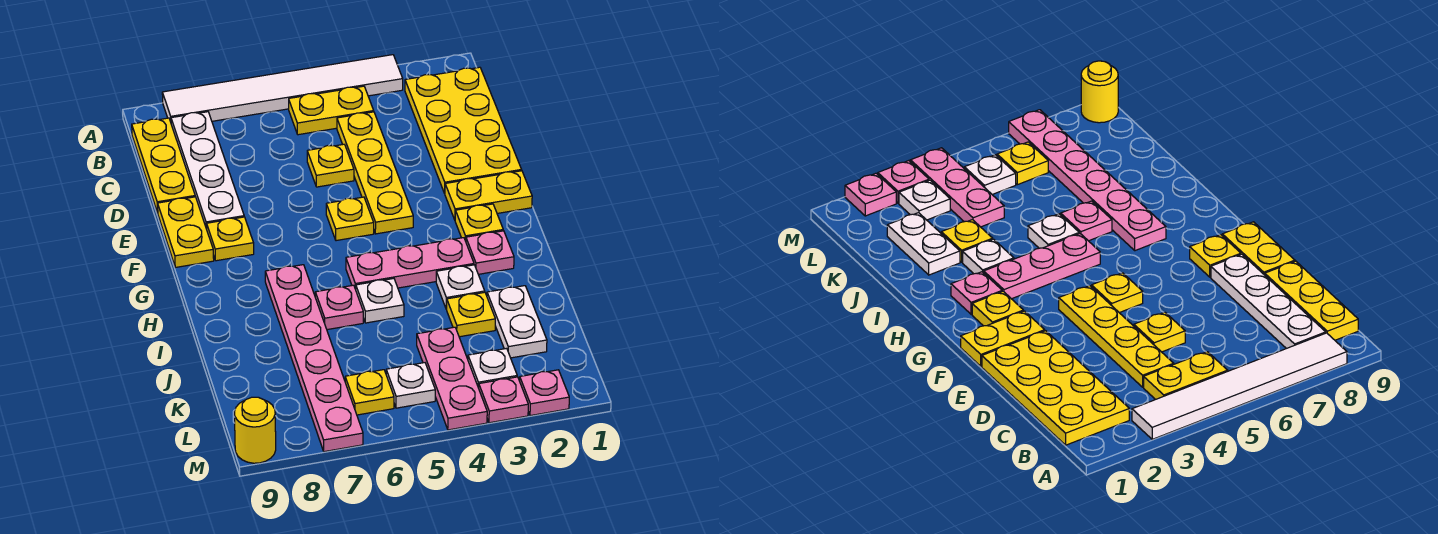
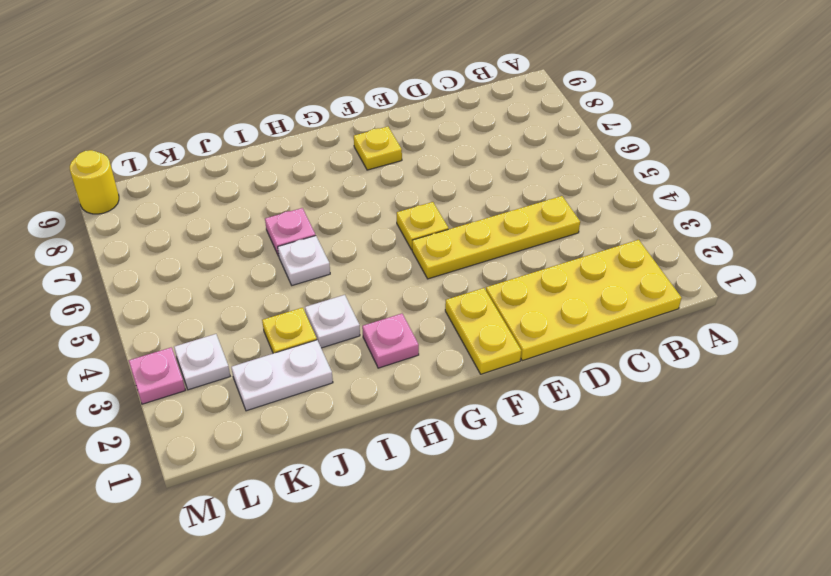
none -> white 1x6 tile [162,55,403,122]
none -> yellow 1x2 plate [289,86,374,135]
none -> white 1x4 plate [171,112,244,229]

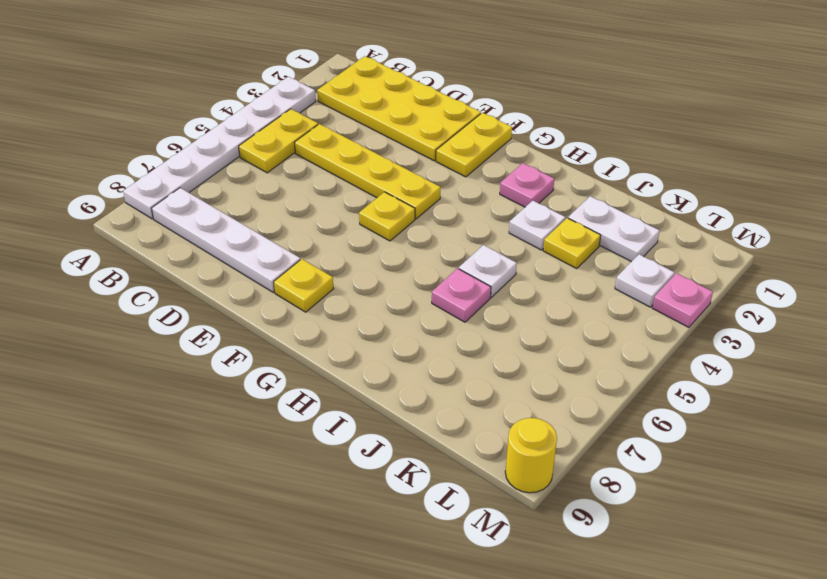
white 1x6 plate [123,77,316,219] -> white 1x6 tile [162,55,403,122]
none -> yellow 1x3 plate [132,118,195,213]
none -> yellow 1x1 plate [307,144,354,187]
none -> yellow 1x2 plate [158,197,214,267]

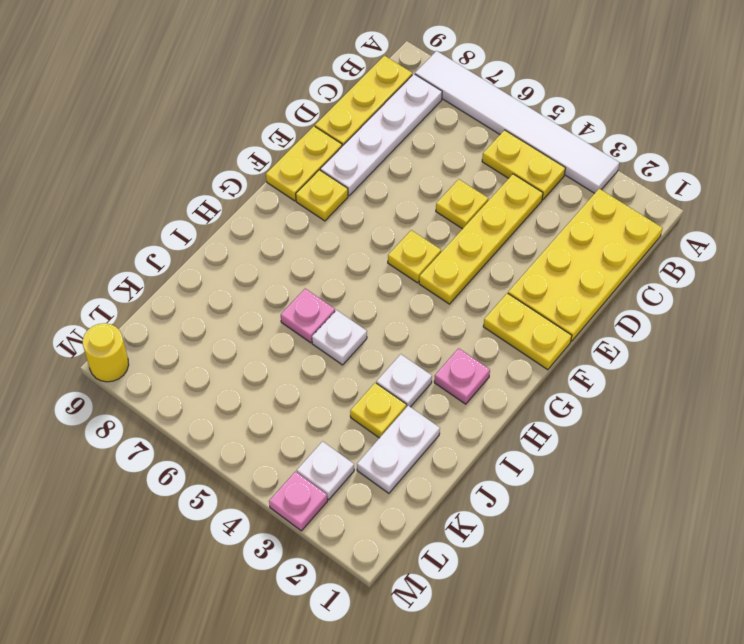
none -> yellow 1x1 plate [455,204,503,241]
none -> pink 1x3 plate [346,238,474,289]
none -> pink 1x6 plate [265,265,363,452]

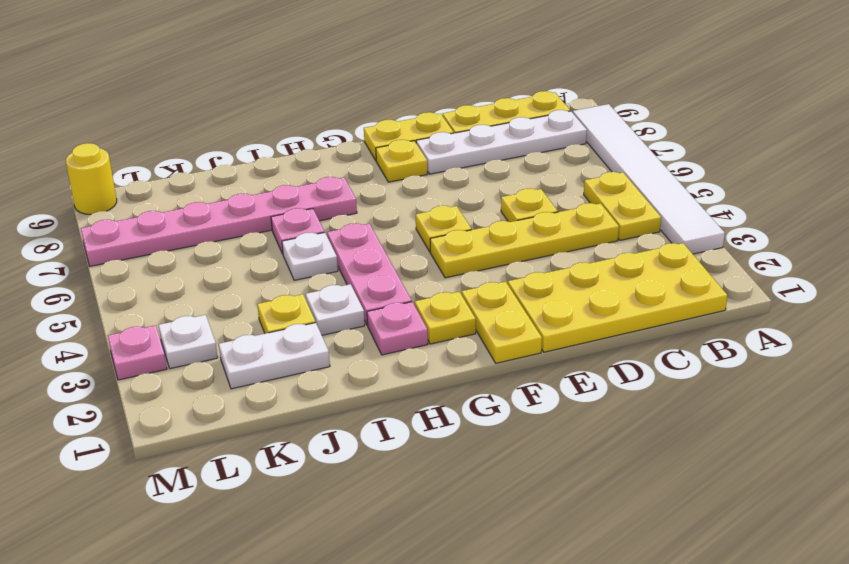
none -> pink 1x3 plate [417,327,487,430]
none -> white 1x1 plate [386,363,435,408]
none -> yellow 1x1 plate [345,370,394,415]

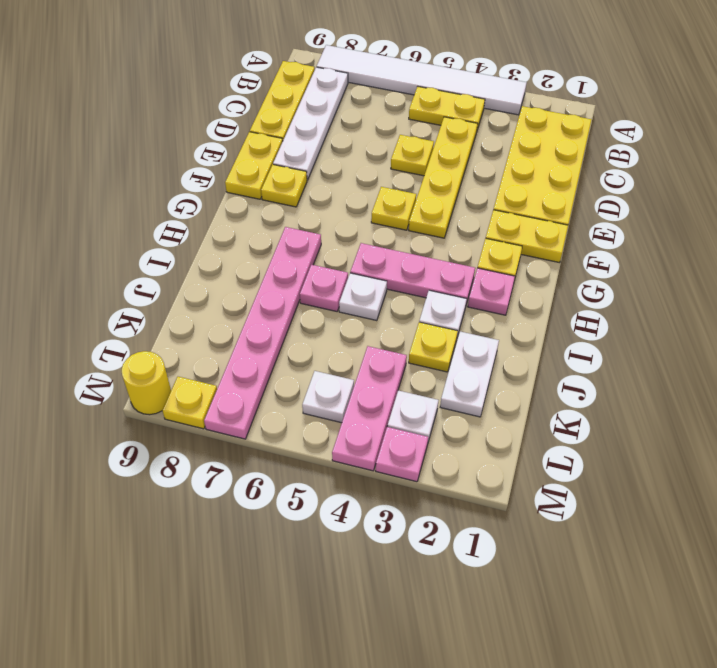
yellow 1x1 plate [162,377,217,429] -> yellow 1x1 plate moved to [345,370,394,415]
none -> pink 1x1 plate [520,370,569,416]

